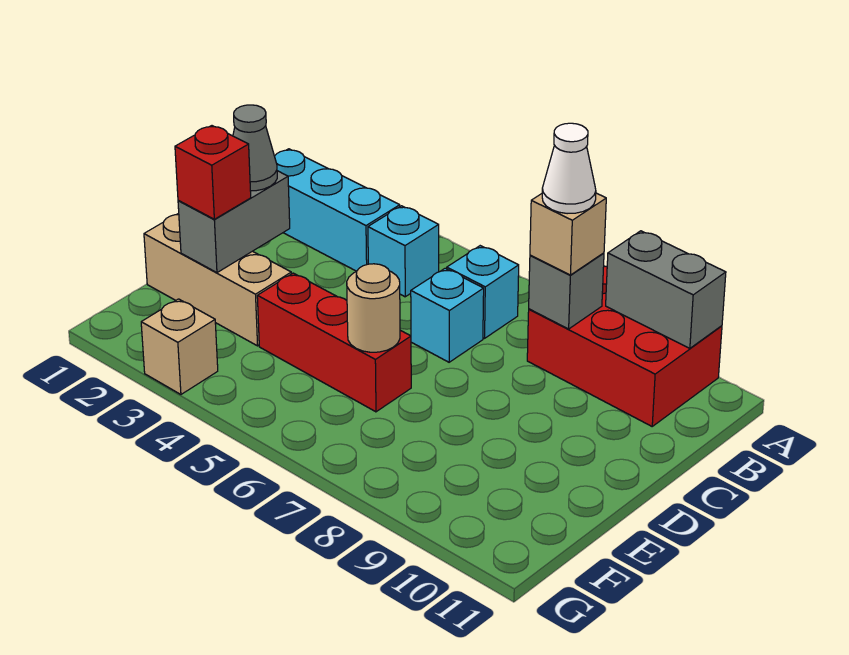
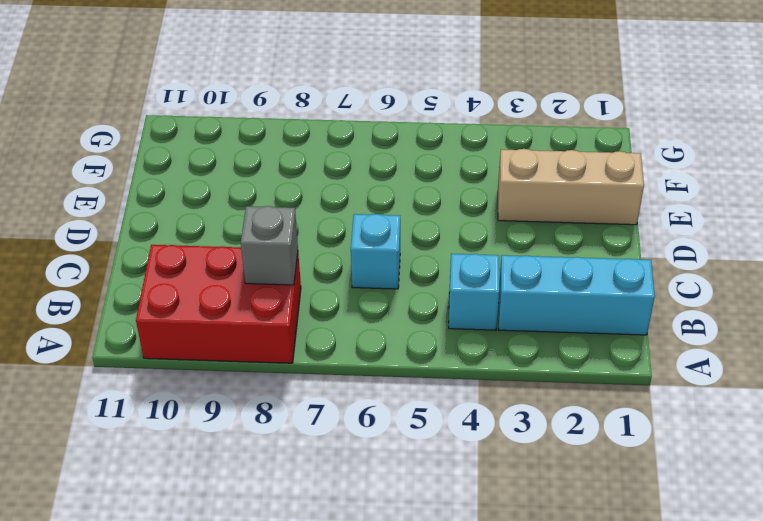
none -> cyan 1x1 brick [447,246,519,338]
none -> red 1x3 brick [257,273,411,412]
none -> tan 1x1 brick [141,299,218,394]

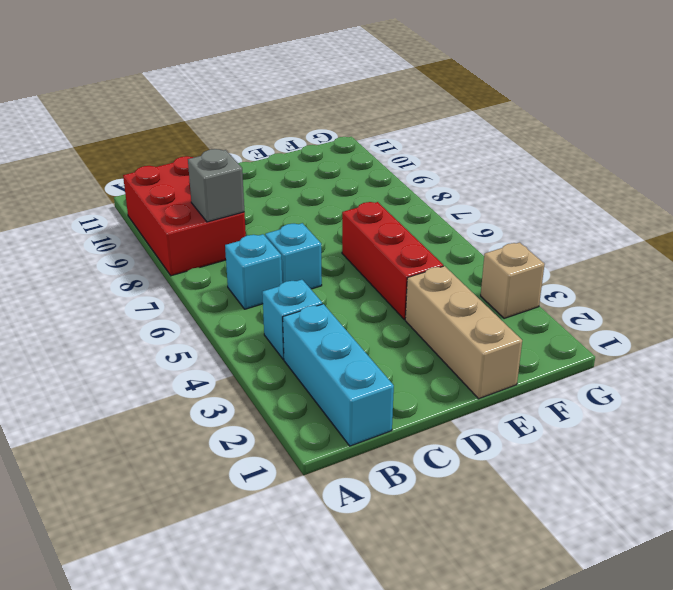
none -> grey 1x2 brick [606,231,726,348]
none -> grey 1x2 brick [178,171,290,273]
none -> tan 1x1 round brick [347,264,400,352]

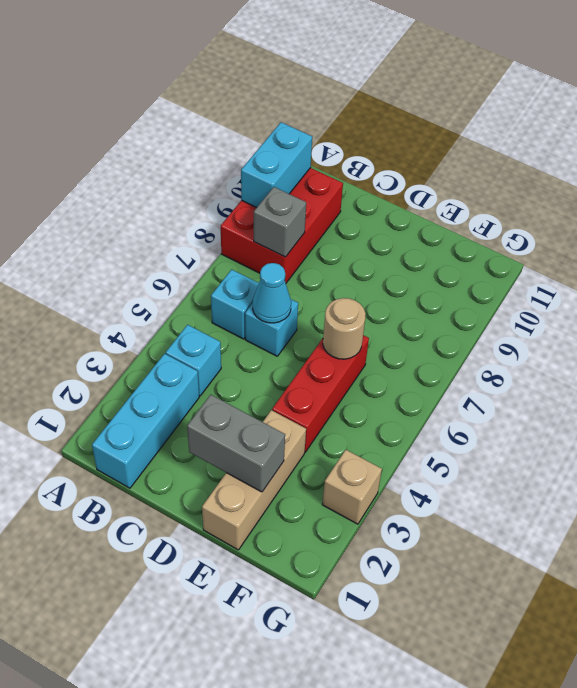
cyan 1x2 brick [241,122,312,208] -> grey 1x2 brick [606,231,726,348]
cyan 1x1 cone [253,263,291,323] -> none
none -> tan 1x1 brick [530,193,606,275]
none -> grey 1x1 cone [233,105,277,191]
none -> red 1x1 brick [175,126,251,219]

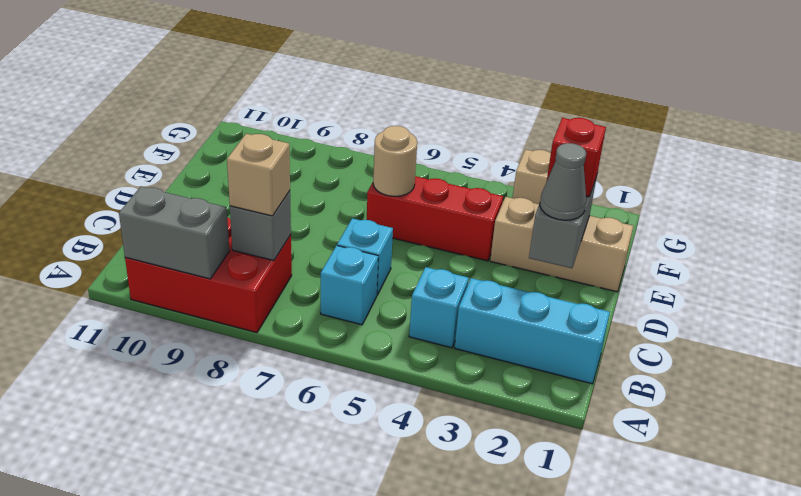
none -> white 1x1 cone [542,123,596,214]

